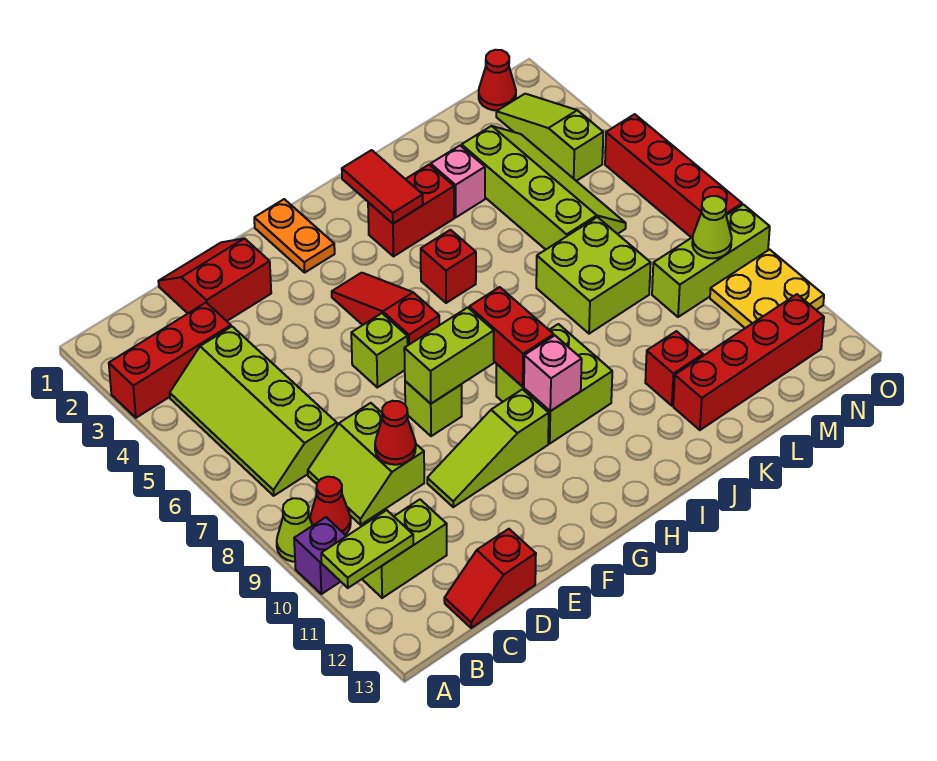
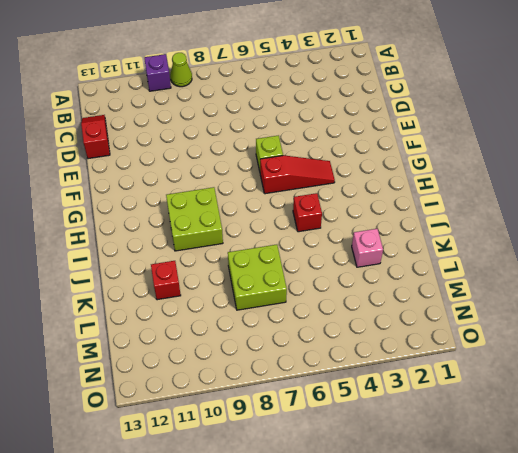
none -> red 1x3 brick [109,303,231,418]
none -> lime 2x4 slope [170,327,337,496]
none -> red 1x1 cone [310,477,351,534]
none -> lime 1x2 brick [362,500,447,598]

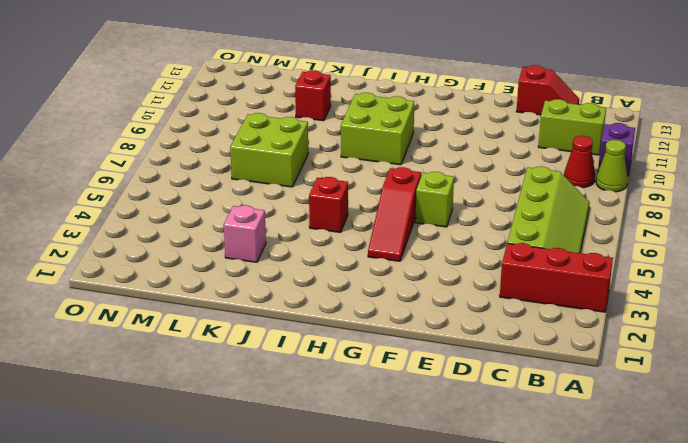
none -> lime 2x2 slope [308,403,424,525]
none -> red 2x2 slope [158,238,271,321]
none -> lime 1x3 slope [427,389,549,507]
none -> lime 1x1 brick [405,381,462,436]

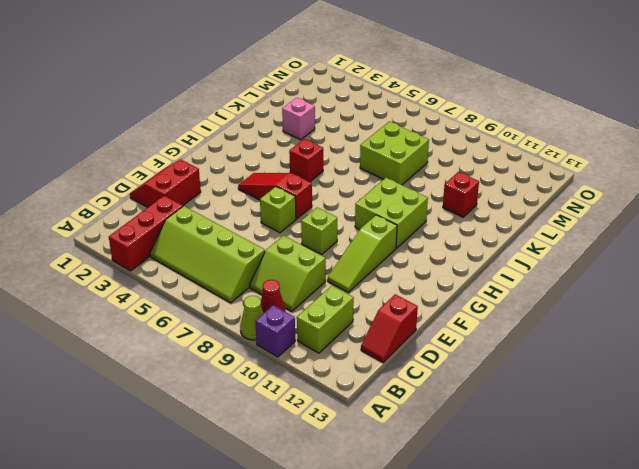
none -> orange 1x2 plate [254,199,335,272]
none -> red 1x2 brick [368,165,454,256]
none -> red 1x4 brick [673,294,824,430]
none -> lime 2x4 slope [462,126,626,250]

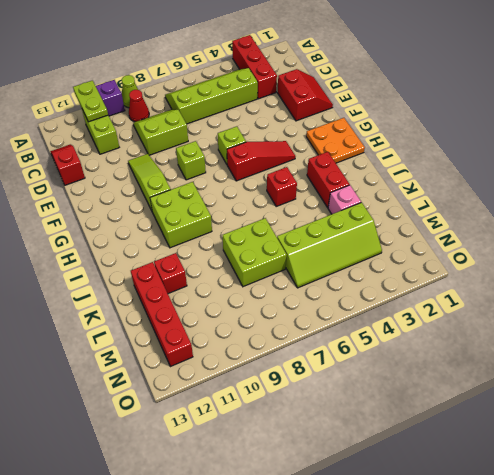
orange 2x2 plate [306,118,365,163] -> orange 1x2 plate [254,199,335,272]
none -> lime 1x3 brick [652,204,770,317]
none -> red 1x1 cone [479,50,516,110]
none -> lime 1x3 slope [496,94,603,181]
none -> yellow 2x2 plate [710,250,824,328]

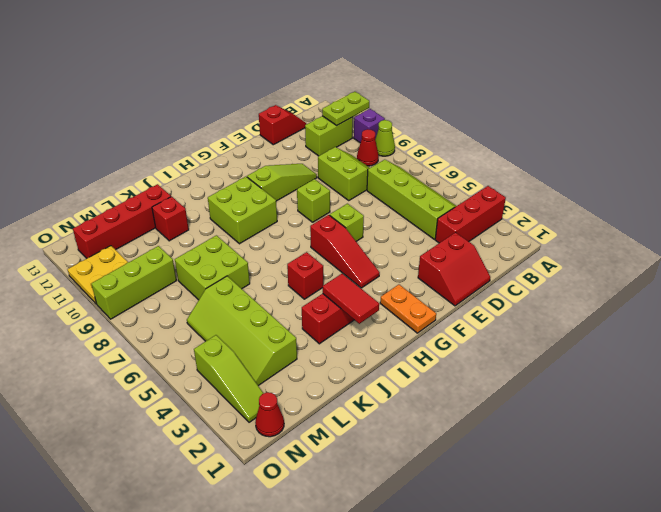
none -> pink 1x1 brick [431,146,485,217]
none -> red 1x4 brick [605,114,742,238]
none -> red 1x1 cone [375,401,416,465]
none -> lime 1x2 brick [404,308,494,404]

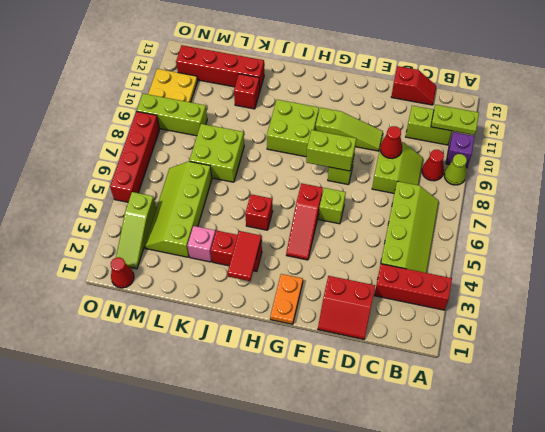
none -> red 1x2 brick [469,287,554,387]
none -> pink 1x1 brick [524,336,582,411]
none -> lime 1x1 cone [692,196,732,258]

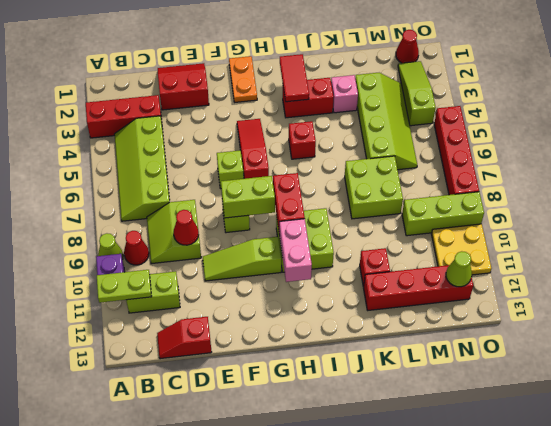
pink 1x2 brick [280,219,312,282] -> pink 1x1 brick [524,336,582,411]
lime 1x1 cone [446,251,472,287] -> lime 1x1 cone moved to [692,196,732,258]

